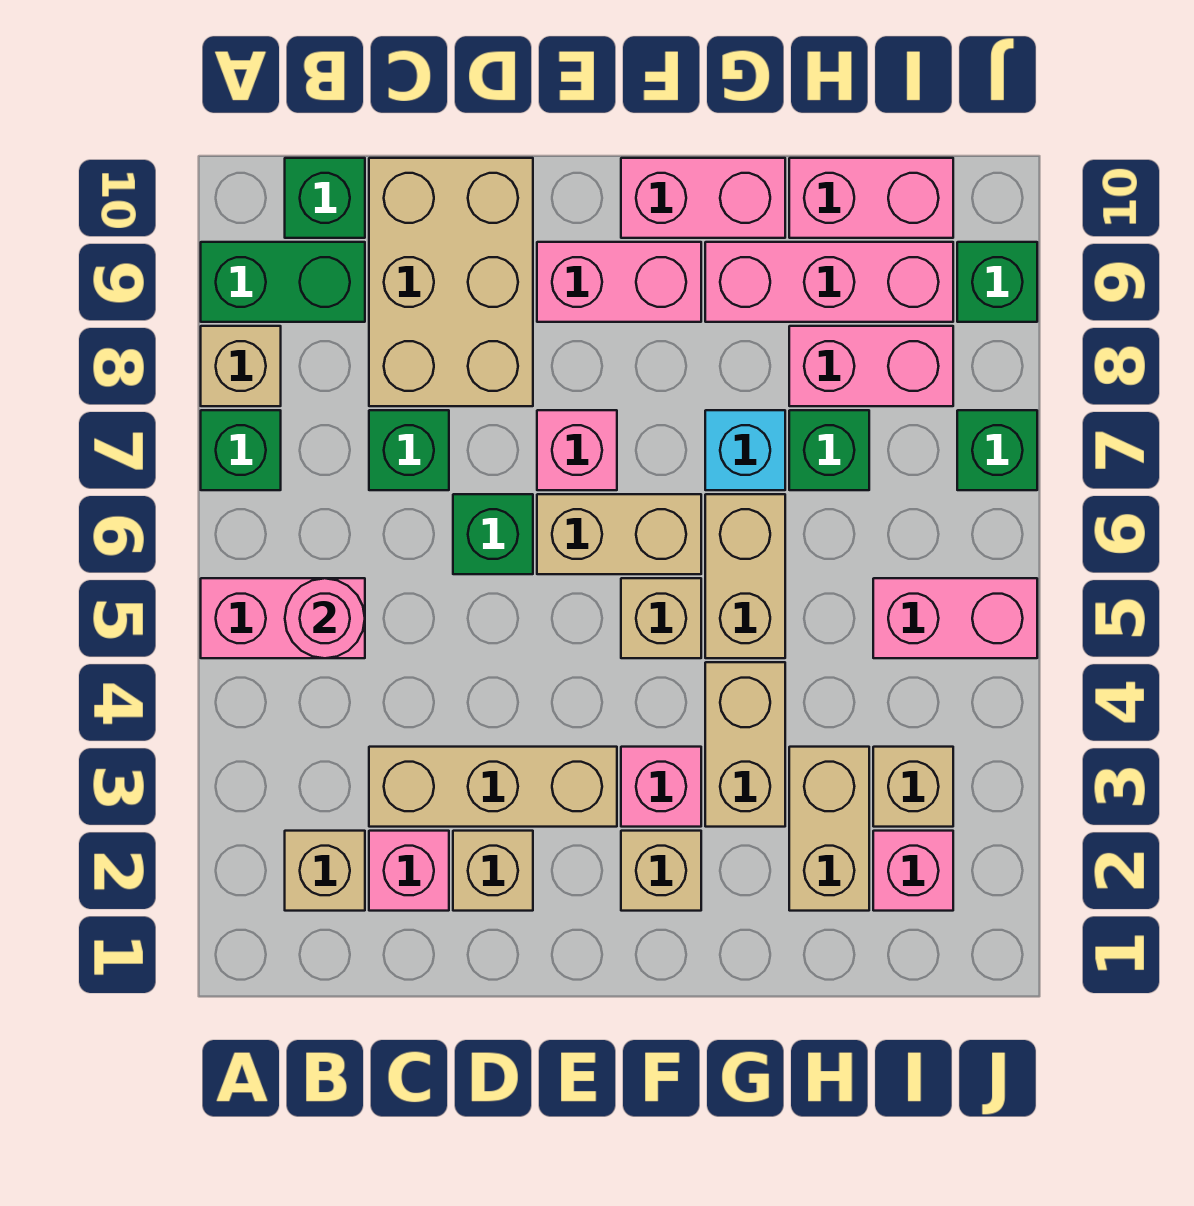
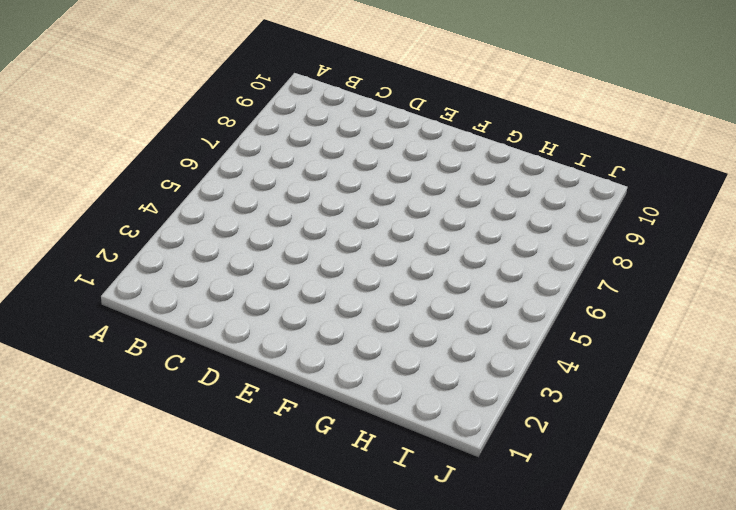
none -> pink 1x2 brick [201,578,365,658]
none -> green 1x1 brick [201,410,281,490]
none -> tan 1x1 brick [201,326,281,406]
none -> green 1x2 brick [201,242,365,322]

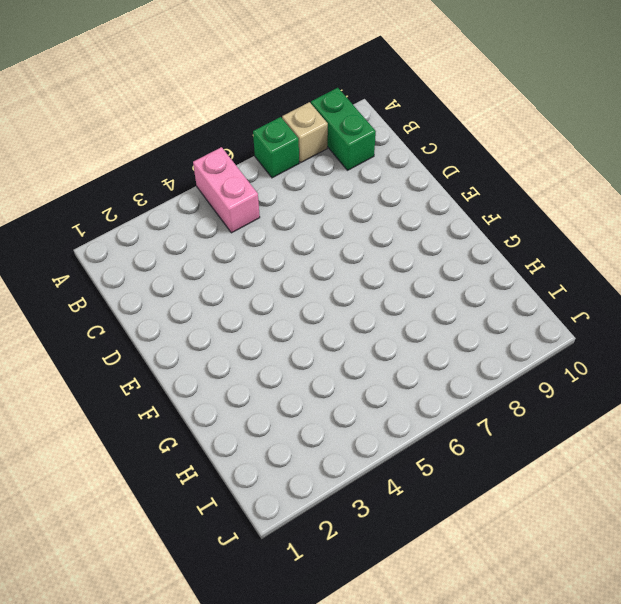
none -> tan 1x1 brick [285,831,365,911]
none -> green 1x1 brick [285,158,365,238]
none -> pink 1x1 brick [369,831,449,911]
none -> tan 1x3 brick [369,747,617,827]

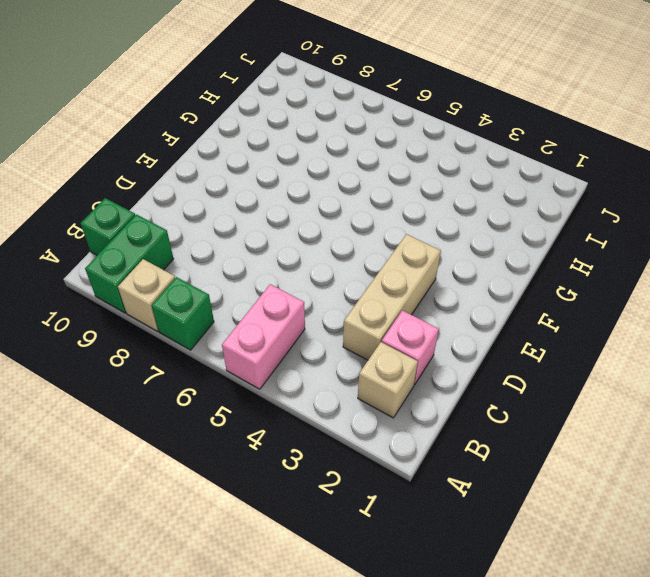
none -> green 1x1 brick [369,410,449,490]
none -> tan 2x3 brick [369,158,533,406]
none -> tan 1x1 brick [453,831,533,911]
none -> green 1x1 brick [453,494,533,574]

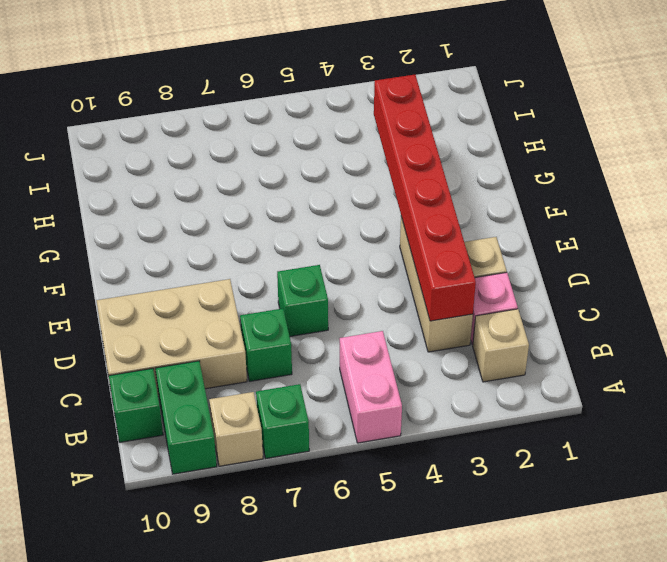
red 1x6 brick [374,75,476,321] -> none
none -> tan 1x2 brick [537,494,701,574]
none -> pink 1x1 brick [537,410,617,490]
none -> pink 1x2 brick [537,242,701,322]
none -> tan 1x1 brick [621,831,701,911]

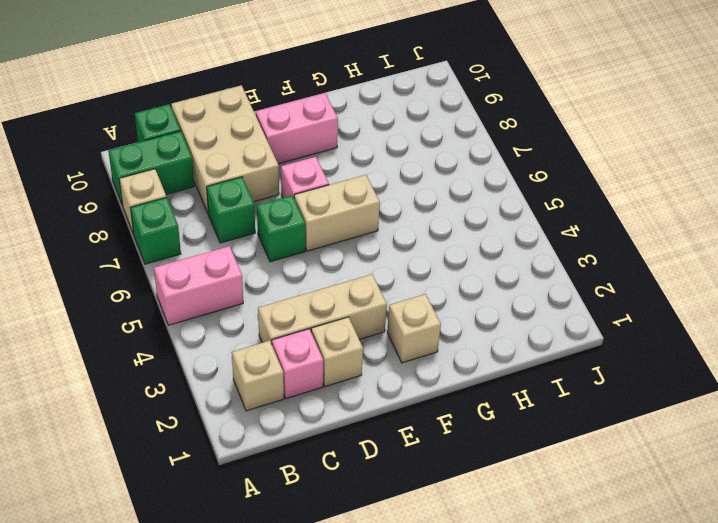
none -> pink 1x1 brick [621,747,701,827]
none -> tan 1x1 brick [621,578,701,658]
none -> pink 1x2 brick [621,158,785,238]
none -> tan 1x2 brick [705,662,785,827]

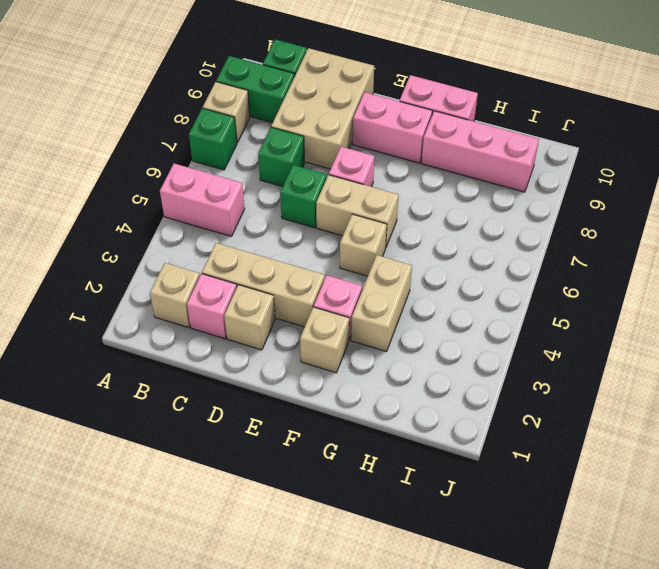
none -> tan 1x2 brick [705,494,785,658]
none -> cyan 1x1 brick [705,410,785,490]
none -> tan 1x2 brick [789,747,869,911]
none -> green 1x1 brick [789,410,869,490]

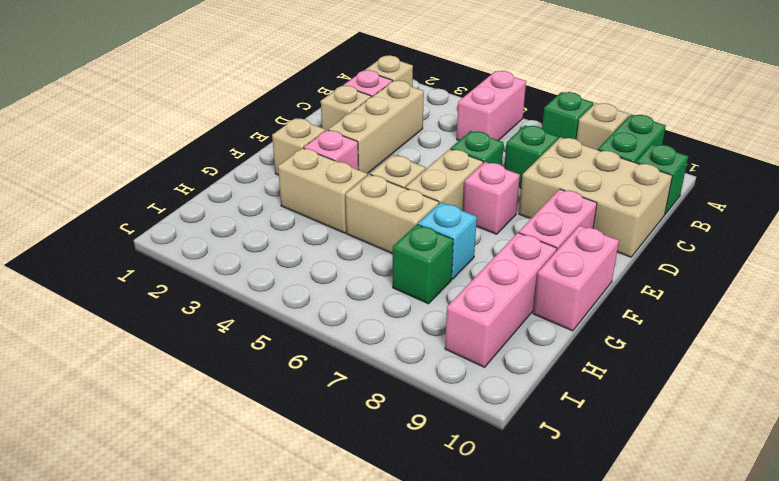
none -> tan 1x2 brick [789,747,869,911]
none -> pink 1x2 brick [789,326,953,406]
none -> pink 1x2 brick [789,158,953,238]
none -> pink 1x1 brick [873,831,953,911]

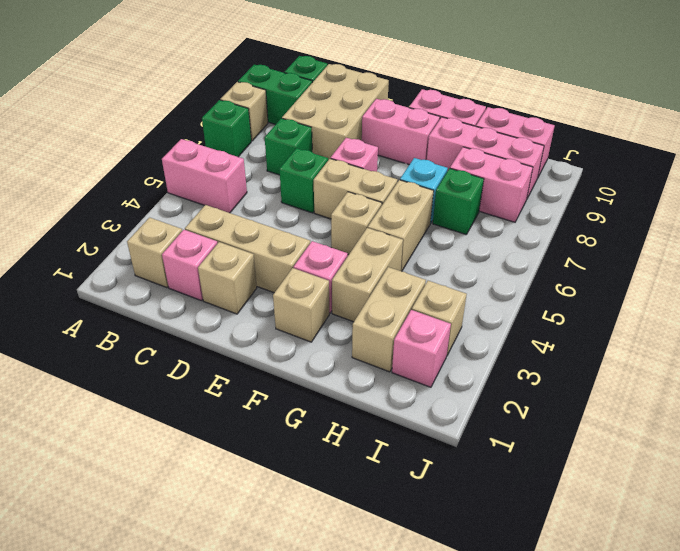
none -> pink 1x2 brick [873,578,1037,658]
none -> green 1x1 brick [957,410,1037,490]
none -> green 1x1 brick [957,242,1037,322]
none -> pink 1x1 round brick [285,578,365,658]

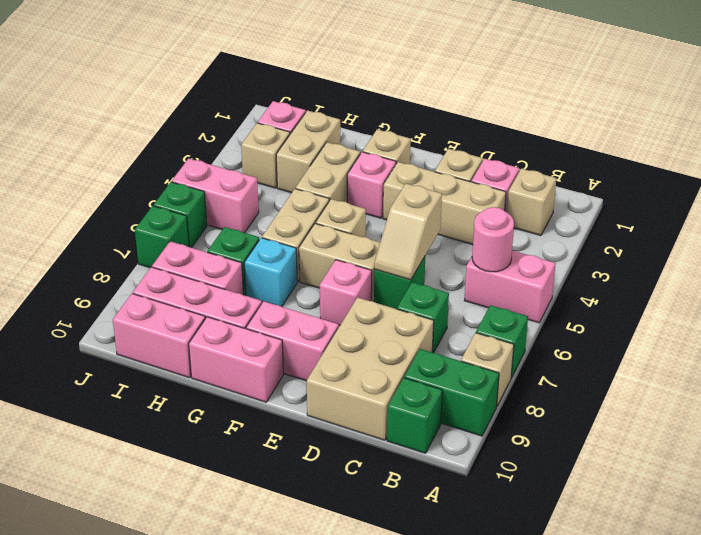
tan 1x2 slope [374,184,442,280] -> none
green 1x1 brick [154,182,207,248] -> green 1x1 brick moved to [957,242,1037,322]

